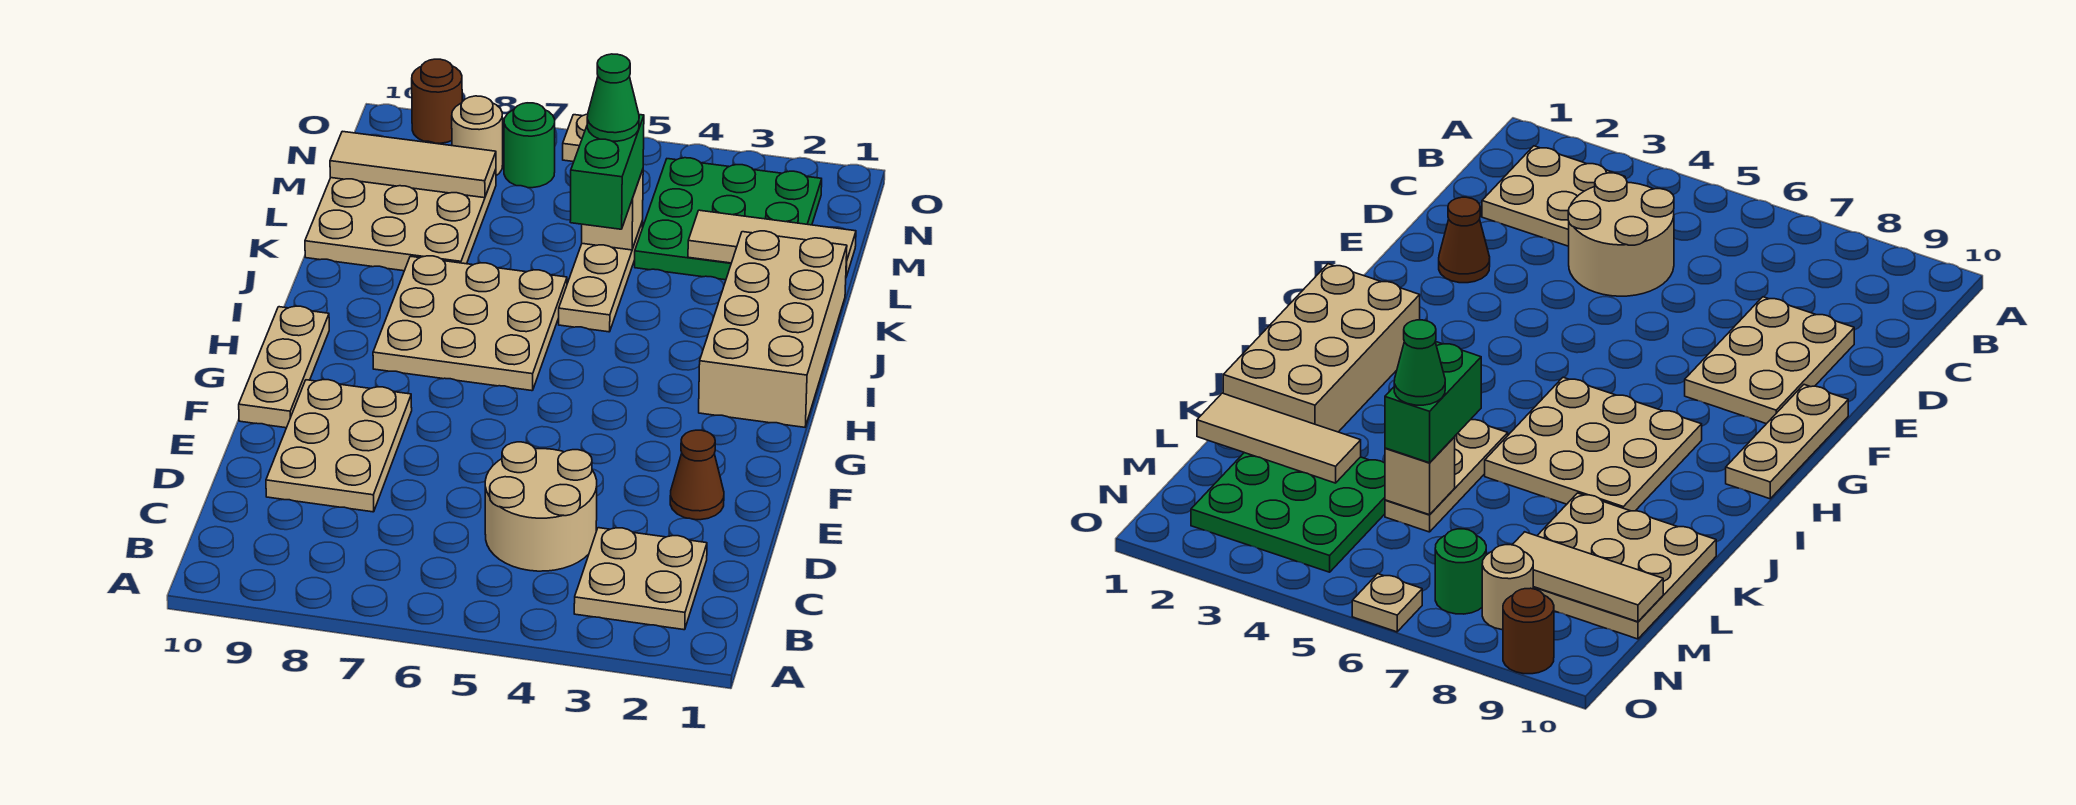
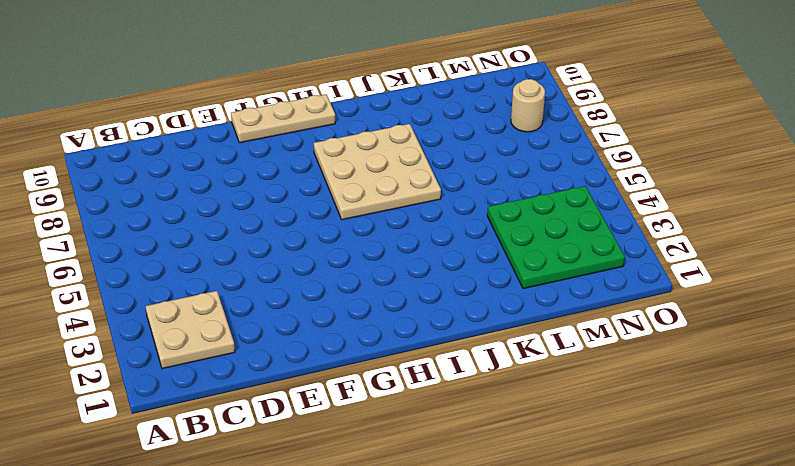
none -> tan 2x2 round brick [485,442,597,571]
none -> tan 2x3 plate [266,380,412,512]
none -> brown 1x1 cone [670,430,724,520]

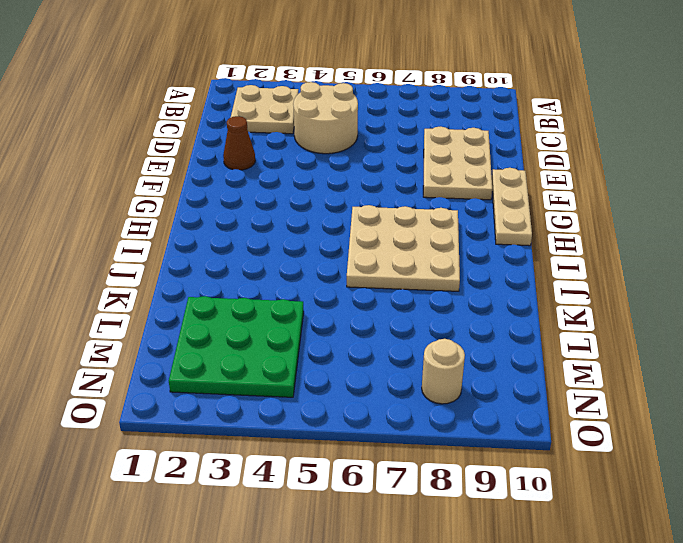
none -> tan 2x4 brick [699,231,847,427]
none -> tan 1x3 plate [559,221,643,332]
none -> tan 3x3 plate [305,170,496,271]

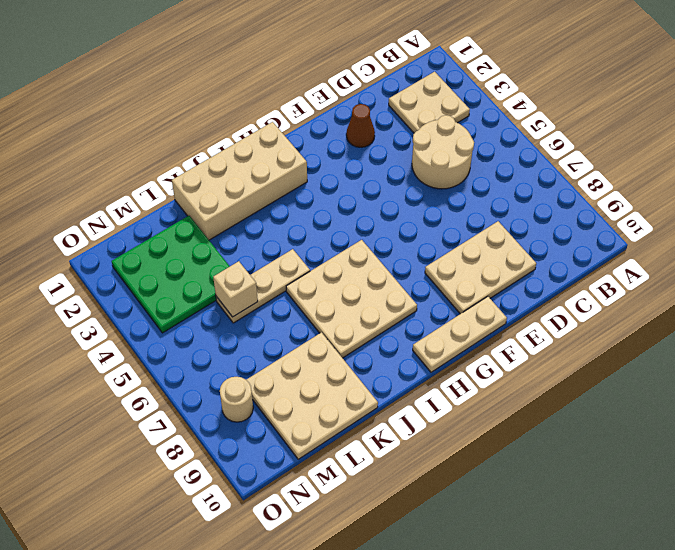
none -> green 1x1 round brick [504,103,555,188]
none -> tan 1x1 plate [563,114,588,162]
none -> brown 1x1 round brick [412,59,462,143]

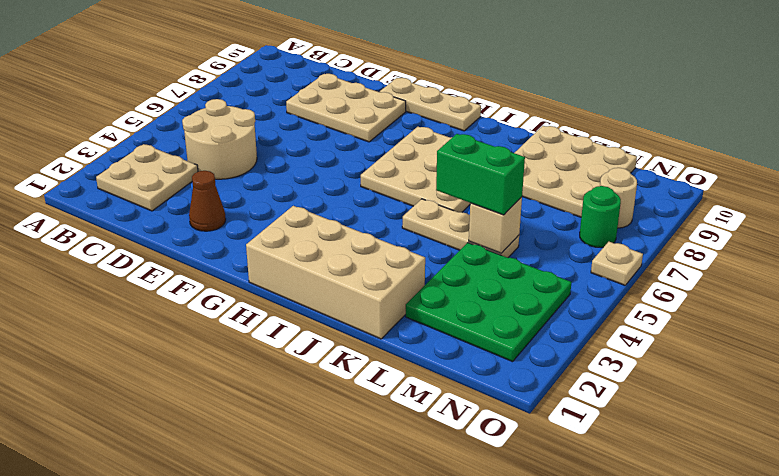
none -> brown 1x1 round brick [412,59,462,143]
none -> tan 1x3 tile [688,210,856,277]
none -> tan 1x3 tile [330,131,496,198]

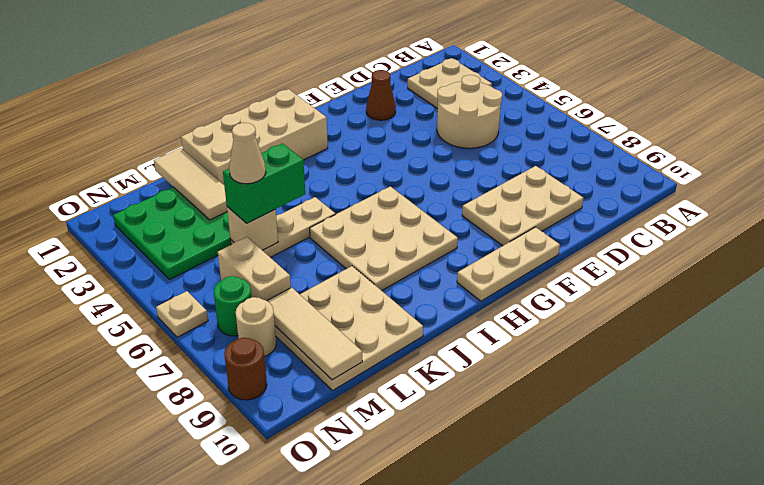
tan 1x1 cone [229,123,266,184] -> green 1x1 cone [587,54,639,141]
tan 1x2 brick [218,237,291,301] -> none

